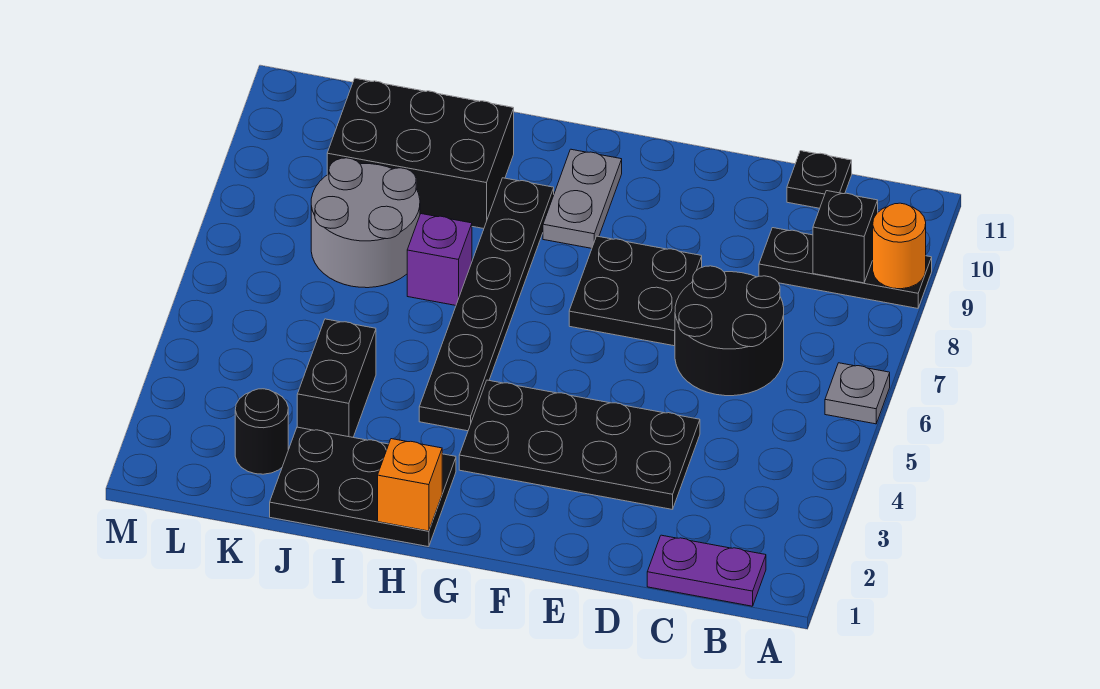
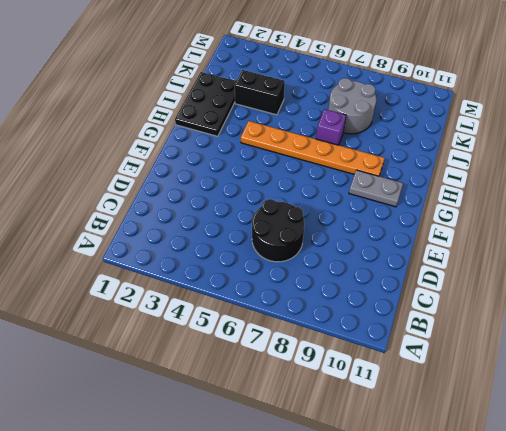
orange 1x6 plate [241,121,384,176] -> black 1x6 plate [419,178,554,431]
none -> grey 1x1 plate [825,363,890,424]
none -> black 1x3 plate [759,228,932,308]
none -> purple 1x2 plate [647,535,766,606]

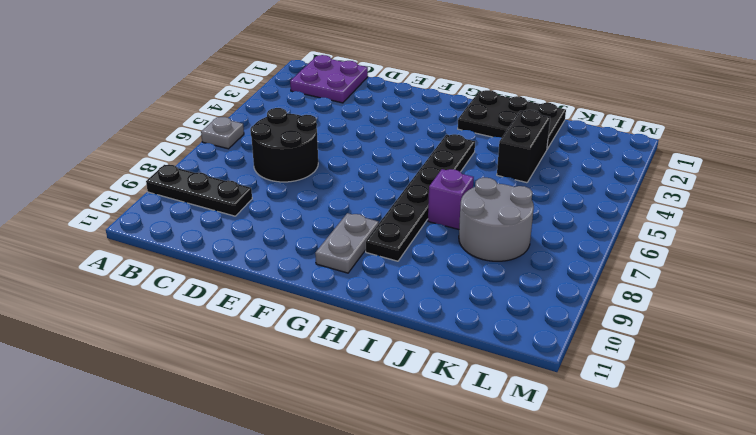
purple 2x2 plate [290,55,368,103] -> purple 1x2 plate [647,535,766,606]
none -> black 1x1 plate [787,151,852,208]
none -> black 2x4 plate [459,380,700,510]
none -> black 2x2 plate [569,236,702,346]

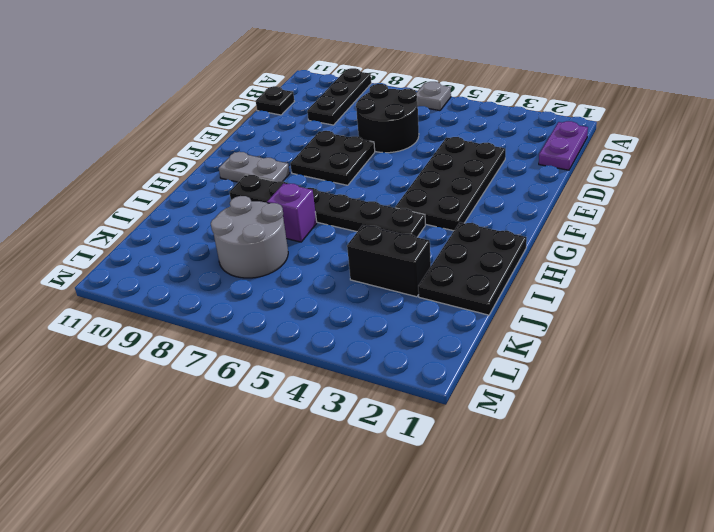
none -> black 2x3 brick [327,78,514,229]
none -> black 1x1 round brick [235,389,288,474]
none -> orange 1x1 round brick [873,203,926,289]

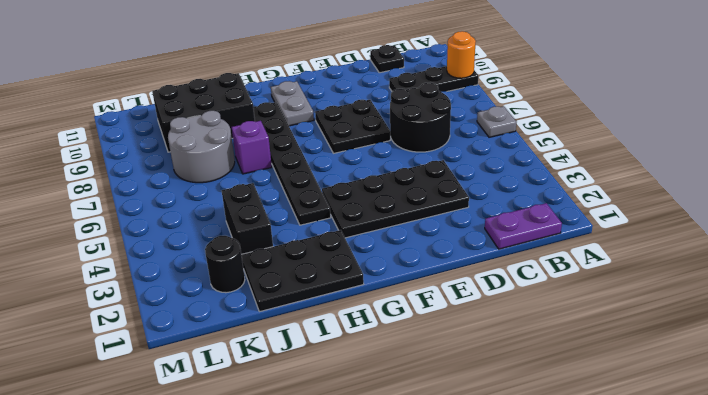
none -> black 1x1 brick [813,191,878,283]
none -> orange 1x1 brick [378,439,442,531]

